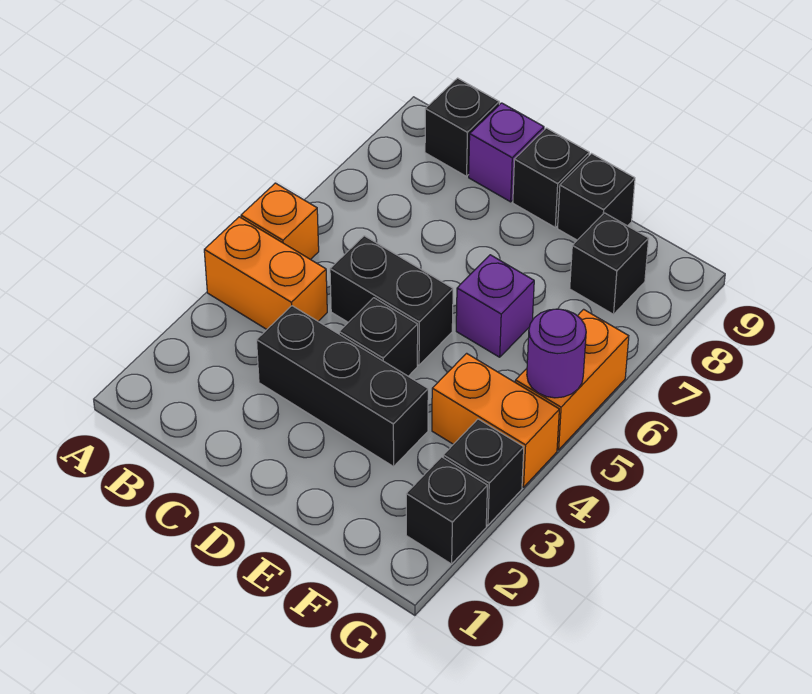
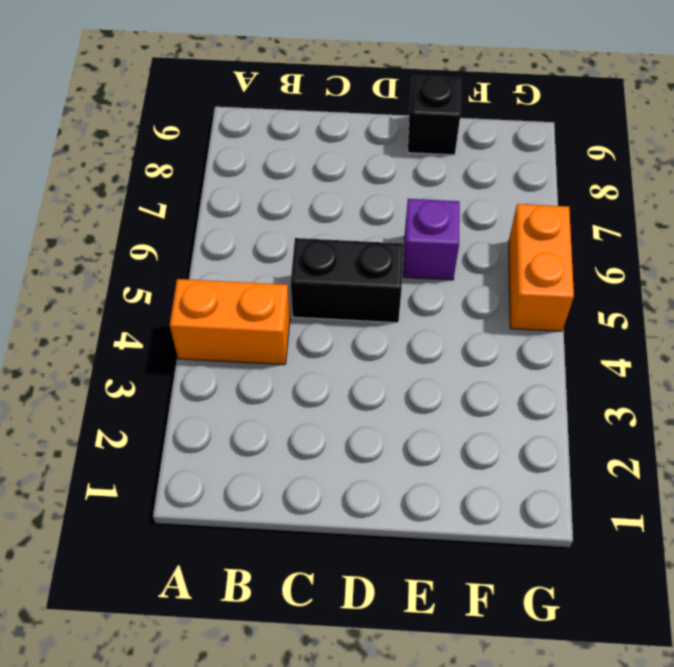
none -> orange 1x1 brick [241,183,319,260]
none -> black 1x1 brick [425,78,499,176]
none -> black 1x3 brick [257,306,428,466]

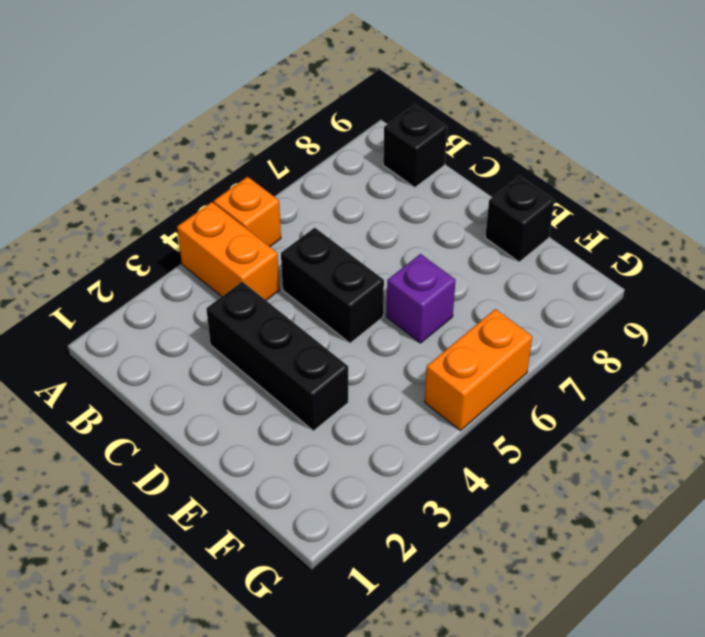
none -> purple 1x1 brick [469,103,544,202]
none -> black 1x1 brick [339,298,418,376]
none -> black 1x1 brick [513,128,589,227]

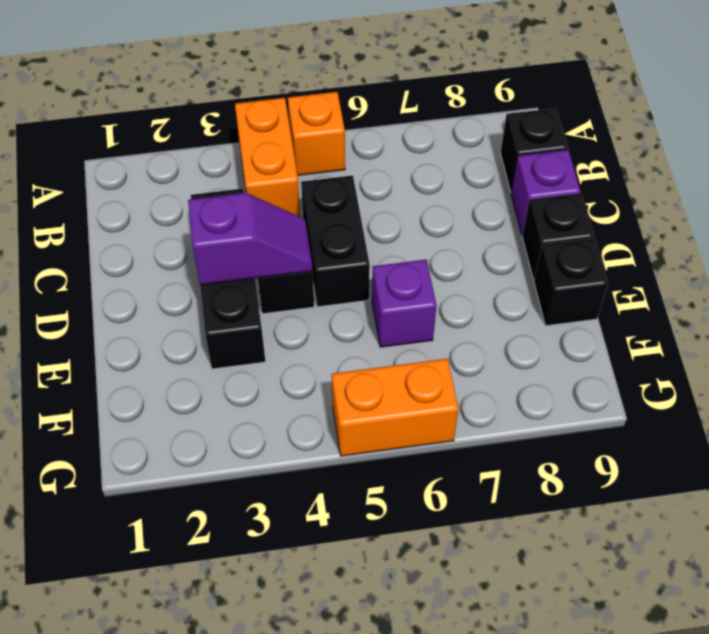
purple 1x2 slope [188,193,313,285] -> none
none -> orange 1x2 brick [432,353,559,487]
none -> black 1x1 brick [570,213,649,314]
none -> black 1x1 brick [406,457,488,564]

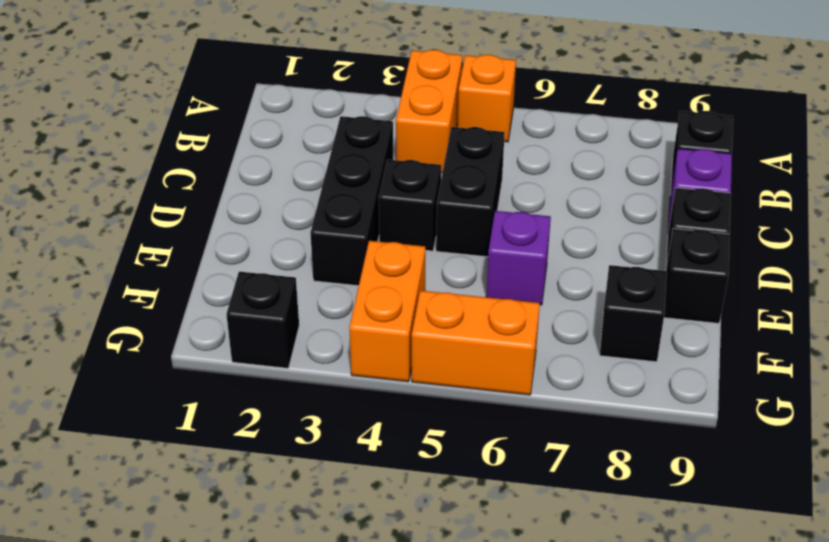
none -> black 1x1 brick [443,419,524,525]
none -> purple 1x1 round brick [527,309,586,398]

